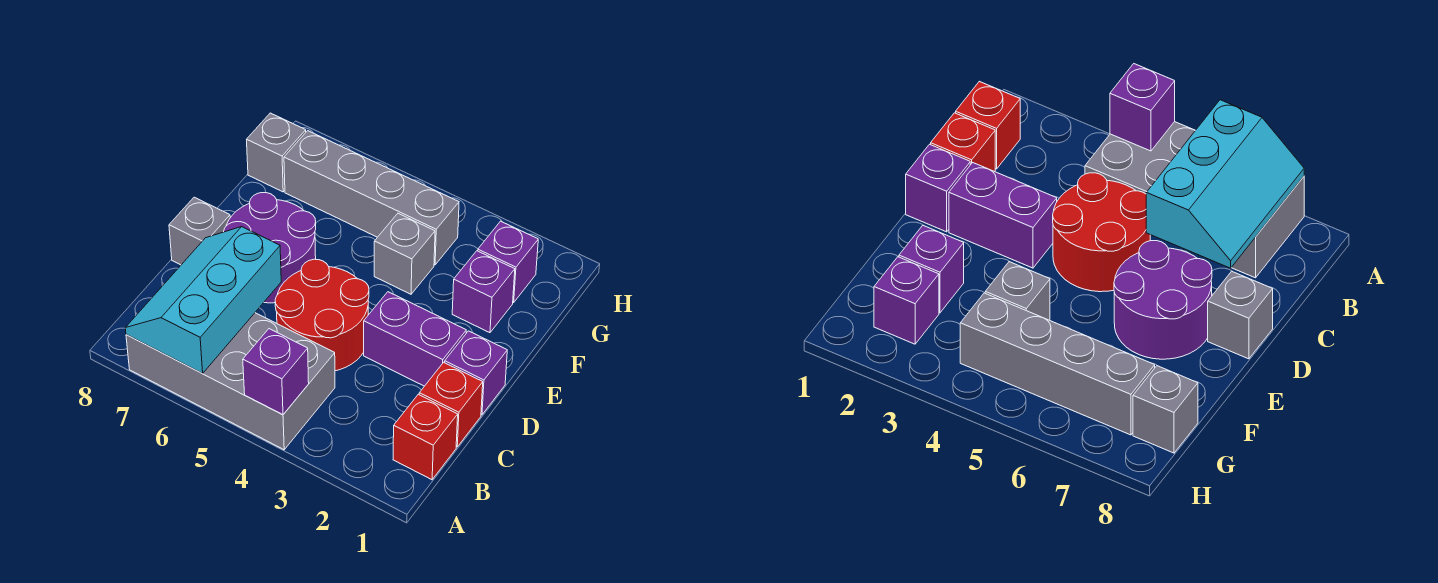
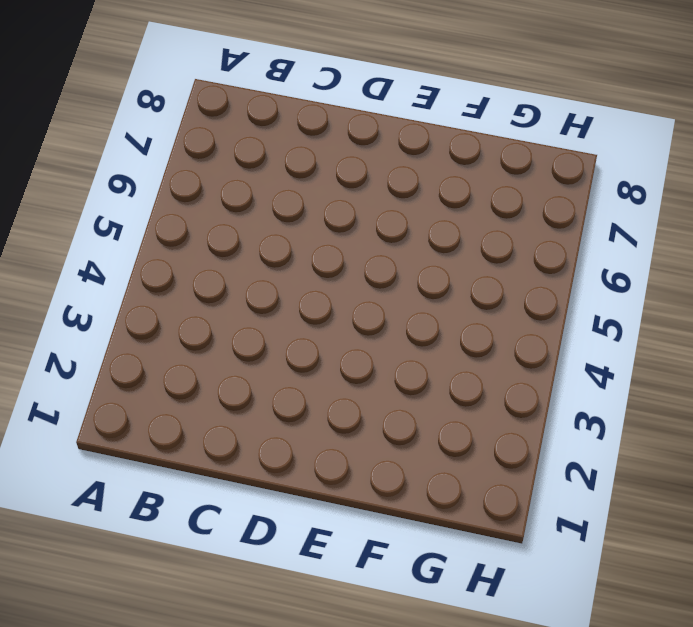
none -> grey 2x4 brick [126,313,335,450]
none -> red 1x1 brick [393,394,458,480]
none -> red 1x1 brick [419,362,483,447]

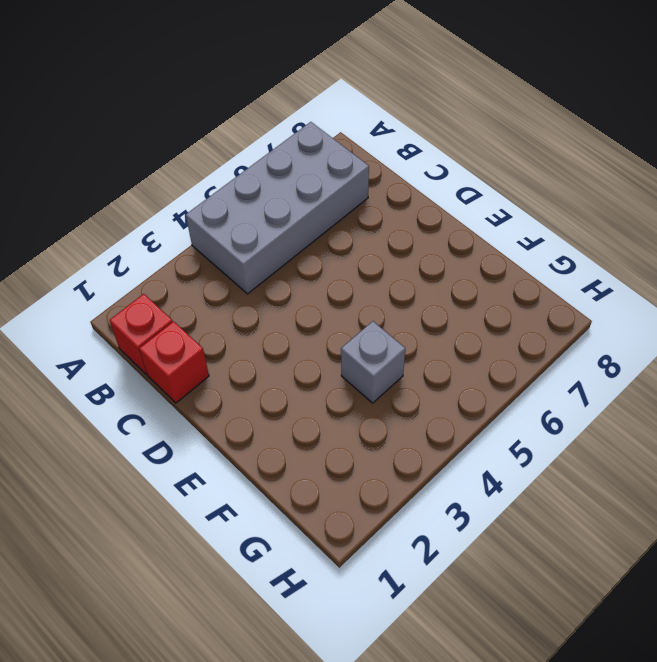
none -> red 2x2 round brick [275,259,369,371]
none -> purple 1x1 brick [445,331,507,415]
none -> purple 1x2 brick [364,292,466,386]

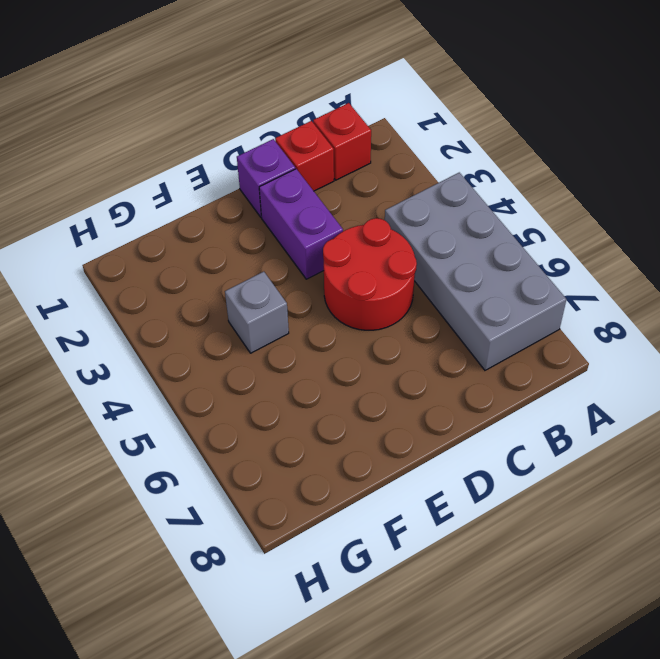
none -> purple 2x2 round brick [224,193,316,303]
none -> grey 1x1 brick [169,197,230,265]
none -> purple 1x1 brick [452,251,515,333]

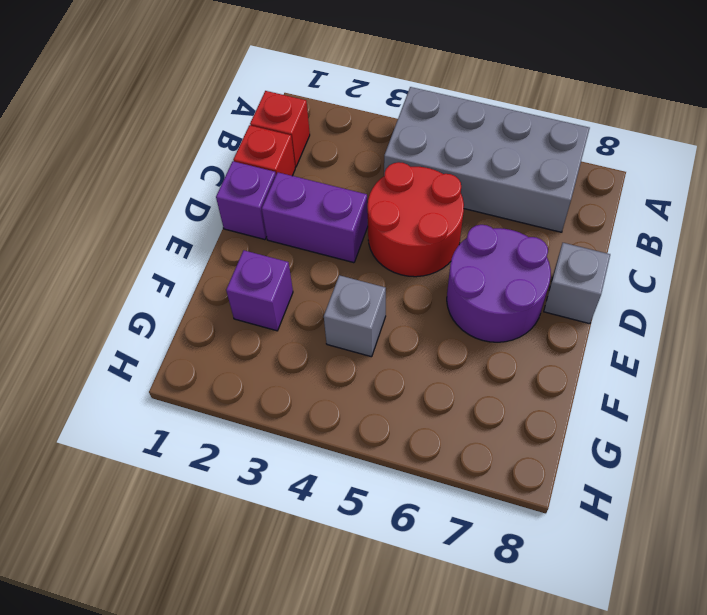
none -> purple 1x1 brick [478,221,538,303]
none -> grey 1x4 brick [284,131,459,265]
none -> grey 1x1 brick [247,113,306,192]

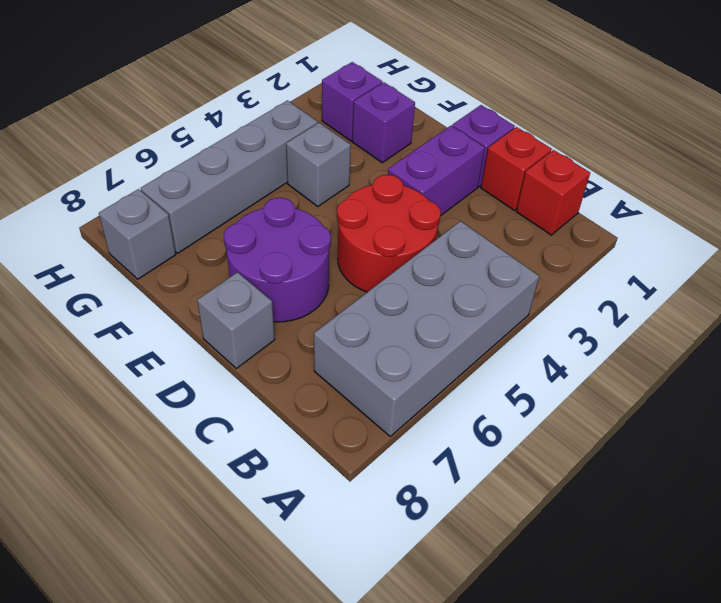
none -> purple 1x1 brick [243,329,309,415]
none -> cyan 2x3 slope [125,227,281,373]

